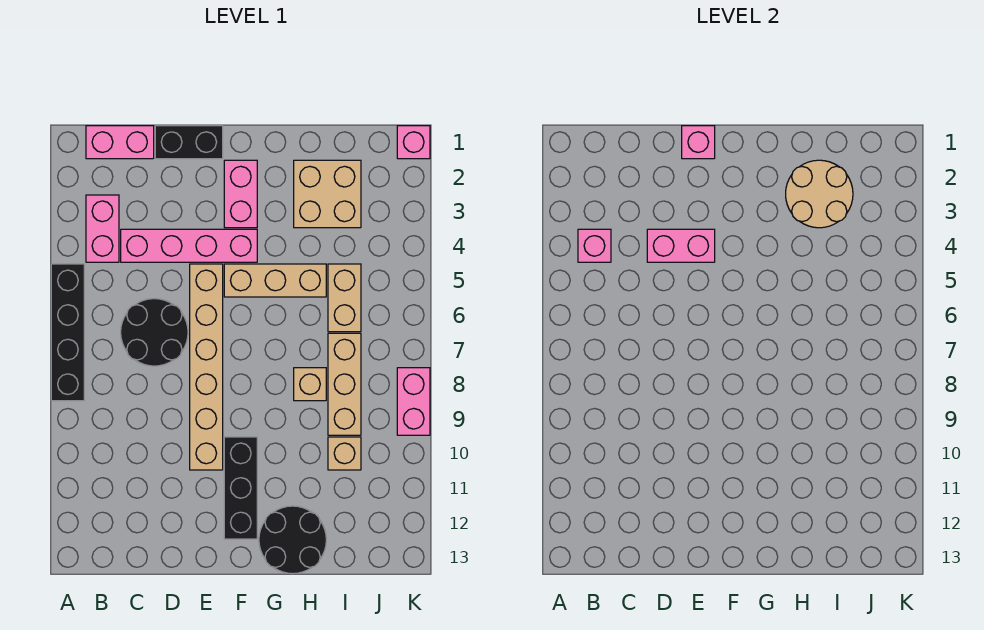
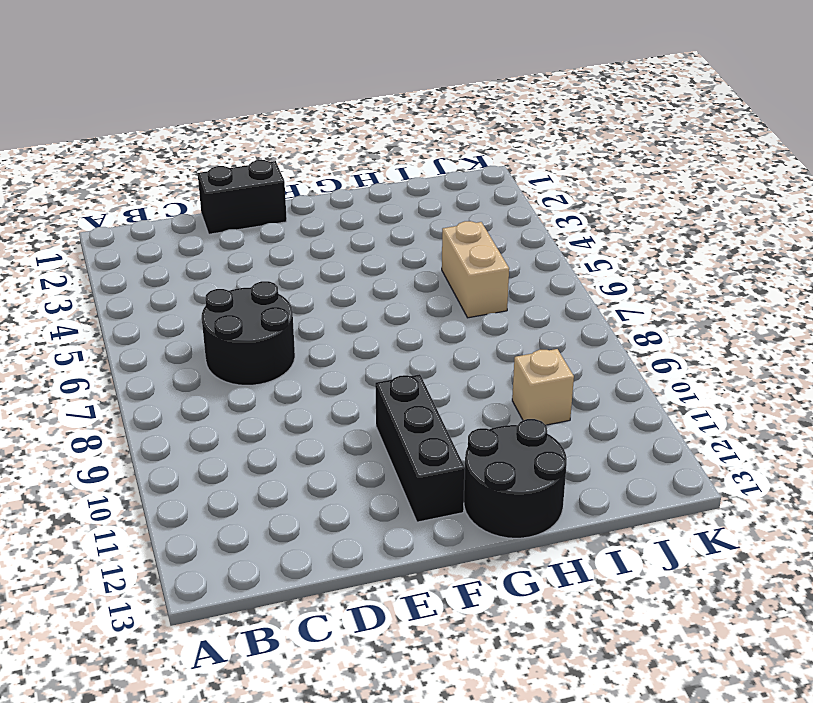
none -> black 1x4 brick [51,264,84,401]
none -> pink 1x2 brick [86,126,154,159]
none -> pink 1x2 brick [86,195,119,262]

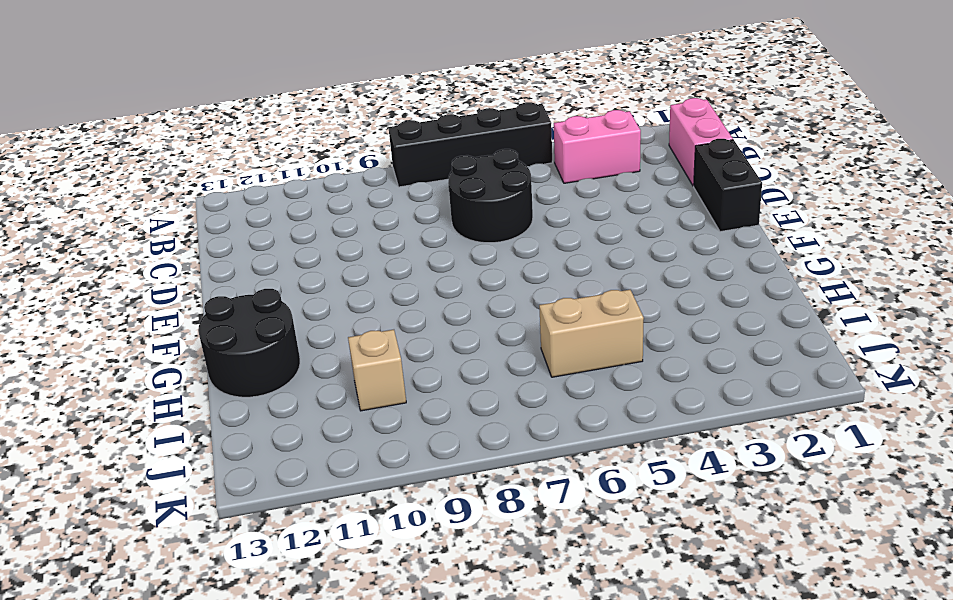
none -> pink 1x4 brick [121,229,257,262]
none -> tan 1x6 brick [190,264,223,470]
none -> pink 1x2 brick [224,160,257,228]

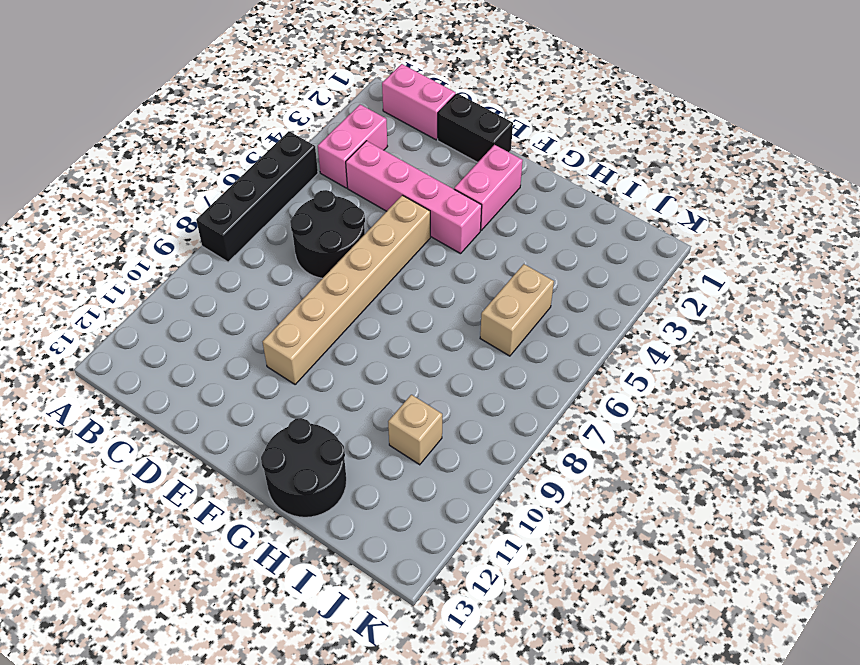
none -> tan 1x3 brick [224,264,326,297]
none -> black 1x3 brick [224,437,257,539]
none -> tan 2x2 brick [294,160,361,228]

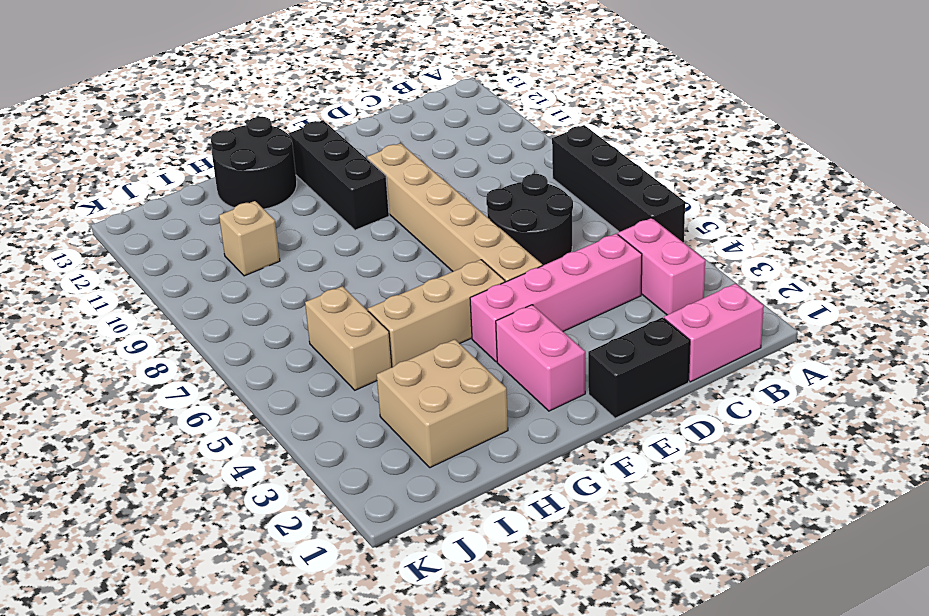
none -> tan 1x1 brick [294,368,326,401]
none -> tan 1x3 brick [328,333,361,435]
none -> pink 1x1 brick [397,126,430,159]

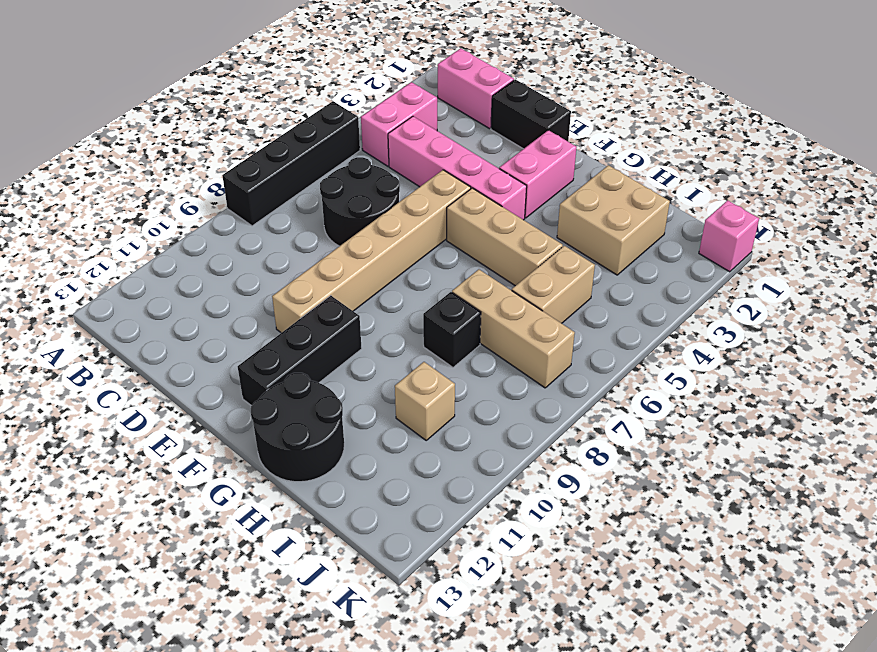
tan 1x3 brick [452,269,575,388] -> tan 1x3 brick turned to [328,333,361,435]
black 1x1 brick [423,292,481,367] -> tan 1x1 brick [294,368,326,401]
none -> pink 1x2 brick [397,368,430,435]
none -> pink 1x1 brick [578,229,611,262]
none -> pink 1x2 brick [647,229,715,262]

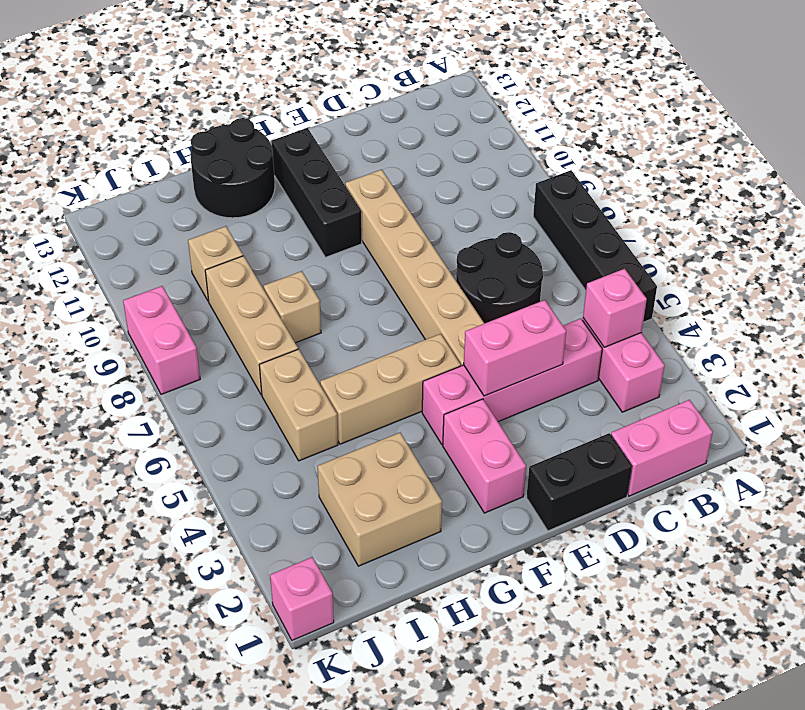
none -> pink 1x1 brick [682,126,715,159]
none -> tan 2x2 round brick [786,160,853,228]

